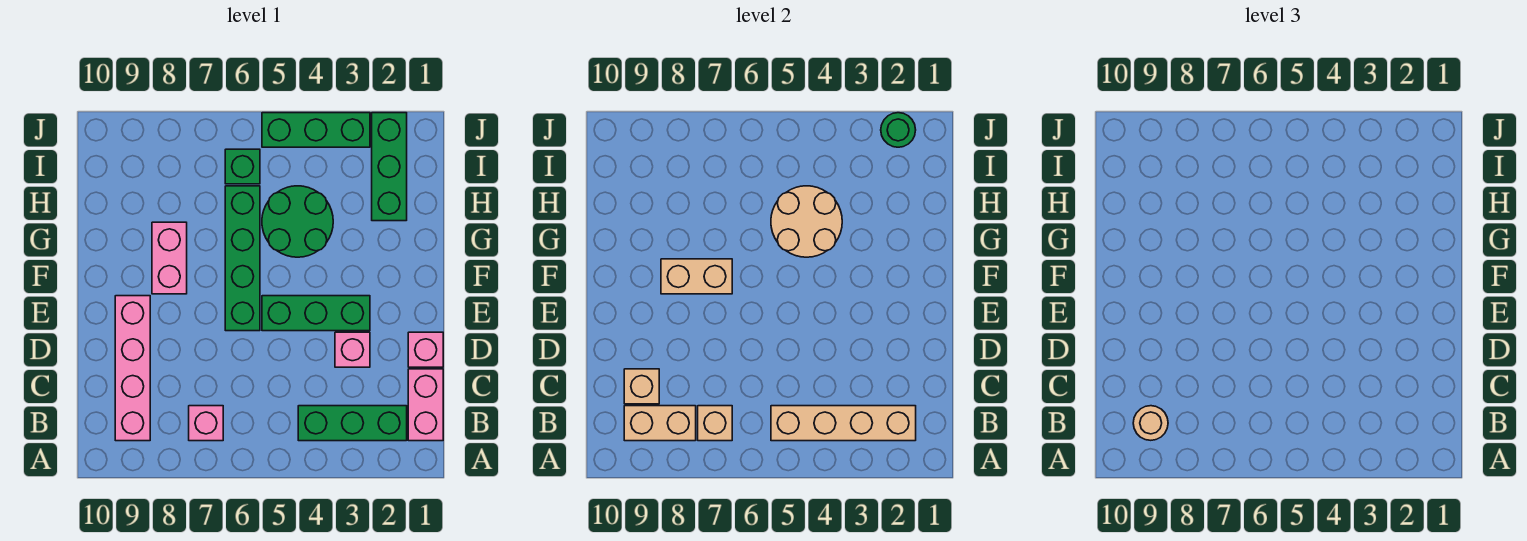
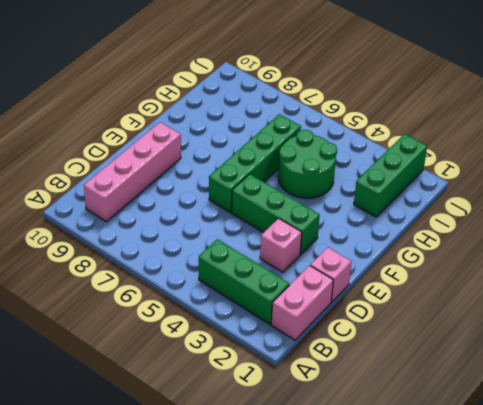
none -> pink 1x1 brick [189,406,223,441]
none -> pink 1x2 brick [152,222,187,294]
none -> green 1x1 brick [225,149,260,184]

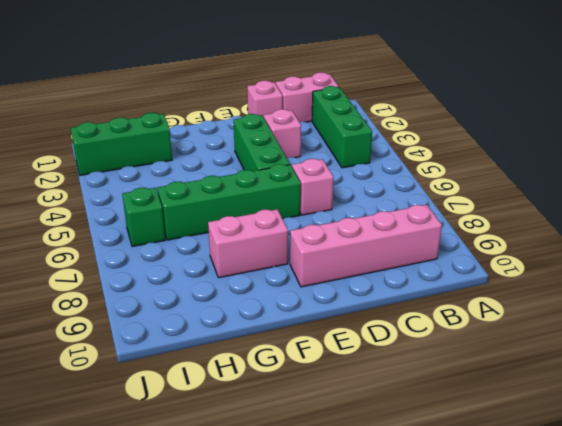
pink 1x1 brick [292,158,333,215] -> pink 1x1 brick moved to [189,406,223,441]
none -> green 2x2 round brick [262,186,333,257]
none -> green 1x3 brick [262,113,370,147]
none -> tan 1x4 brick [771,406,916,441]

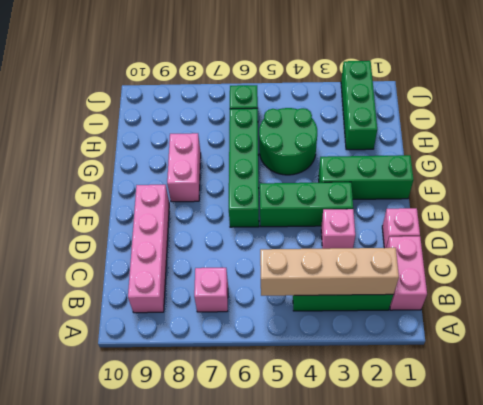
green 1x3 brick [319,155,414,199] -> green 1x3 brick moved to [262,113,370,147]
none -> tan 1x1 brick [698,406,732,441]
none -> tan 1x2 brick [624,406,696,441]
none -> tan 1x1 brick [624,369,659,404]

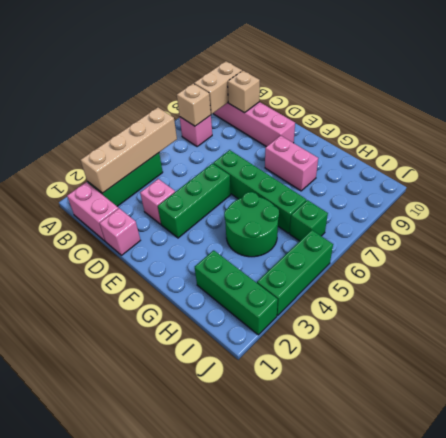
none -> tan 1x2 brick [661,259,732,294]
none -> tan 2x2 round brick [771,186,842,257]
none -> green 1x1 round brick [881,113,916,147]

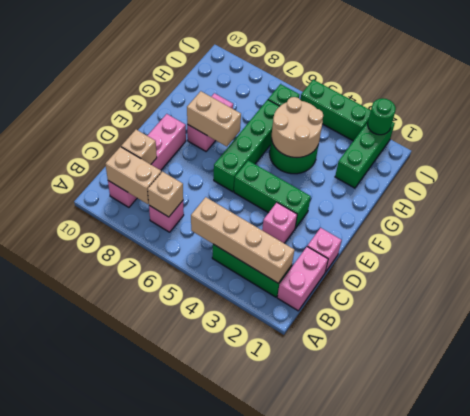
none -> tan 1x1 round brick [1133,406,1168,440]

